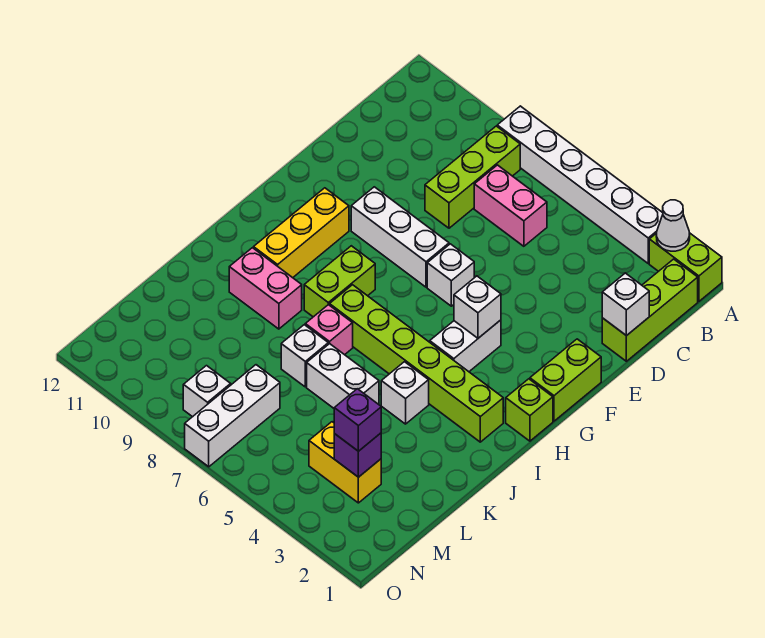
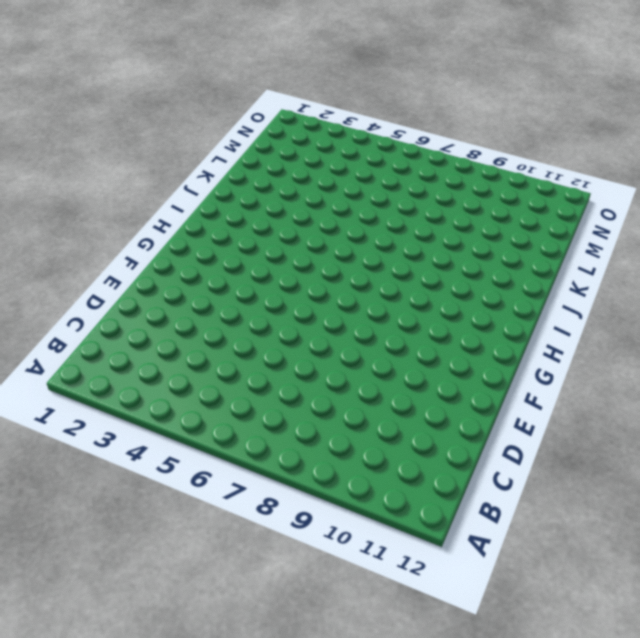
none -> lime 1x2 brick [649,233,722,301]
none -> white 1x6 brick [497,106,663,263]
none -> lime 1x3 brick [602,259,698,361]

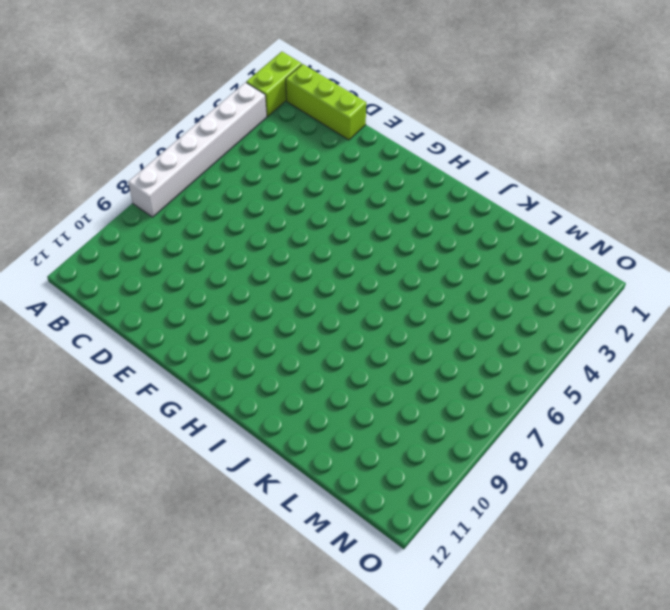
none -> lime 1x3 brick [425,126,520,228]
none -> pink 1x2 brick [474,165,547,246]
none -> lime 1x2 brick [530,339,601,421]

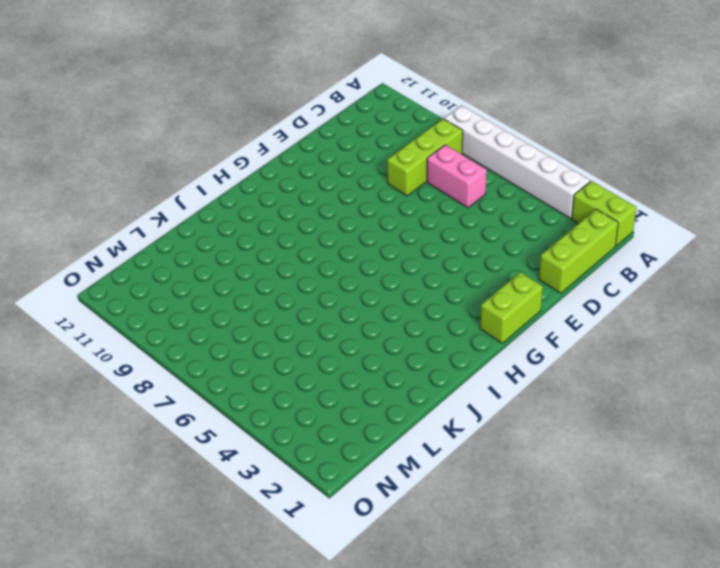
none -> white 1x1 brick [427,244,474,306]
none -> white 1x3 brick [351,187,449,287]
none -> white 1x2 brick [430,320,501,372]

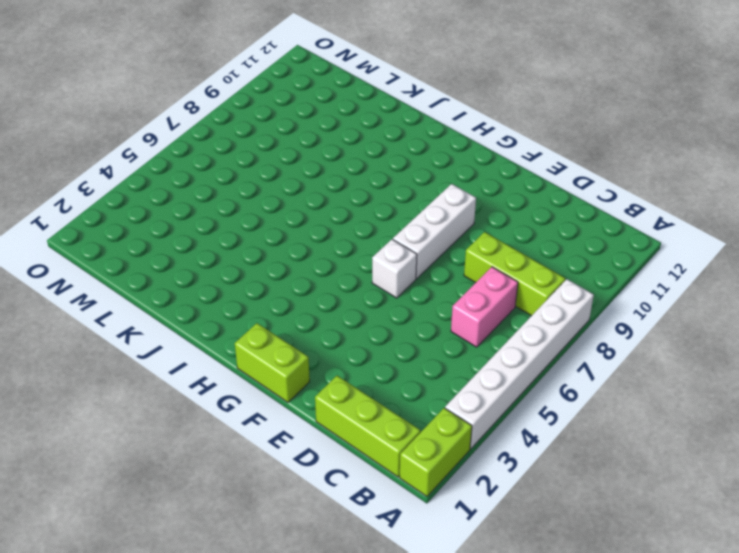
none -> white 1x2 brick [430,320,501,372]
none -> yellow 1x3 brick [254,188,349,278]
none -> lime 1x1 brick [506,379,553,441]

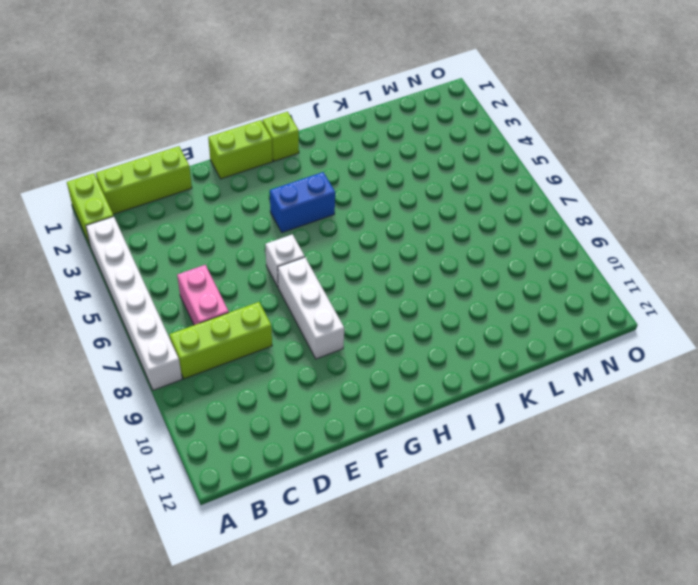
blue 1x2 brick [270,172,335,233] -> white 1x2 brick [430,320,501,372]
none -> yellow 1x3 brick [254,188,349,278]
none -> lime 1x2 brick [304,246,375,317]
none -> lime 1x6 brick [330,285,503,442]

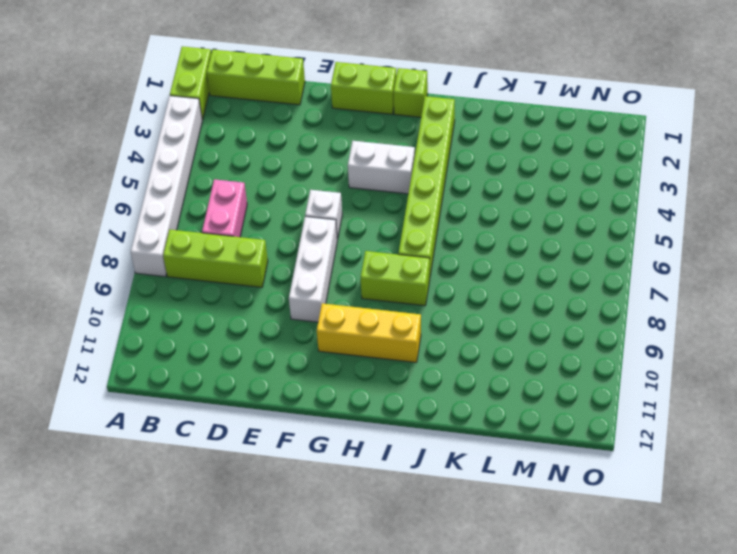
none -> white 1x1 brick [381,362,429,424]
none -> pink 1x1 brick [305,305,353,355]
none -> pink 1x2 brick [229,248,302,329]

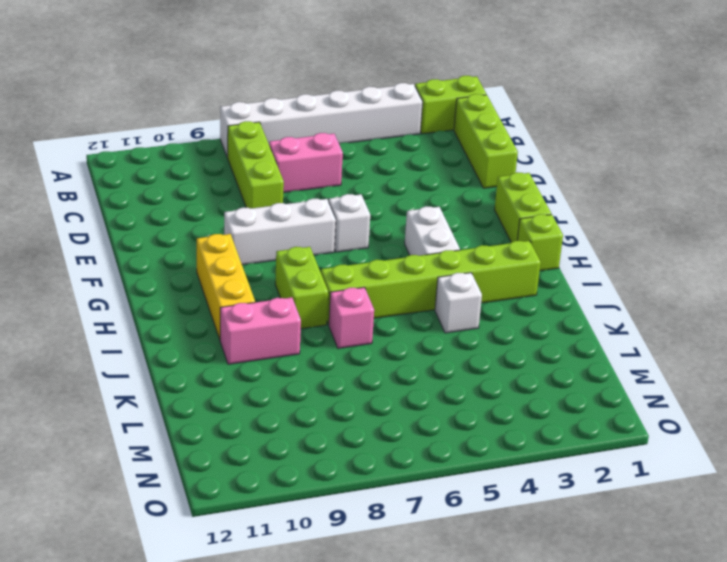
none -> white 1x2 brick [307,344,379,408]
none -> white 1x1 brick [281,325,328,387]
none -> yellow 1x2 brick [309,422,381,503]

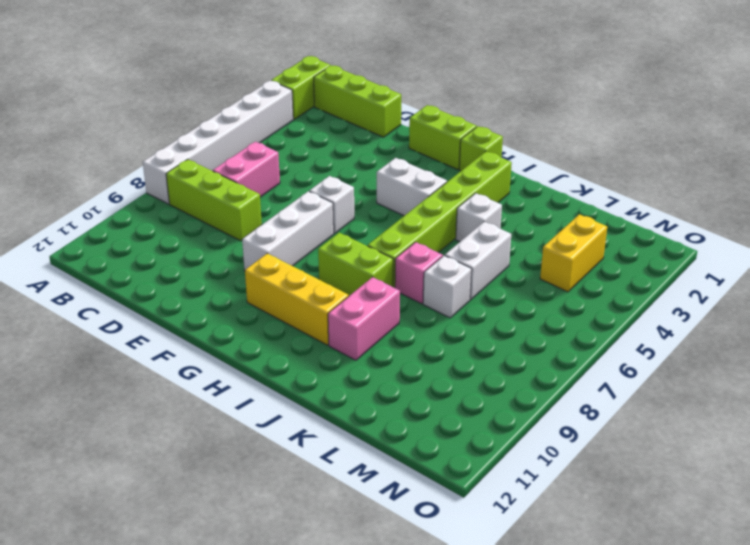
none -> white 1x3 brick [185,365,280,467]
none -> white 1x1 brick [183,366,231,417]
none -> white 1x1 cone [656,200,690,251]

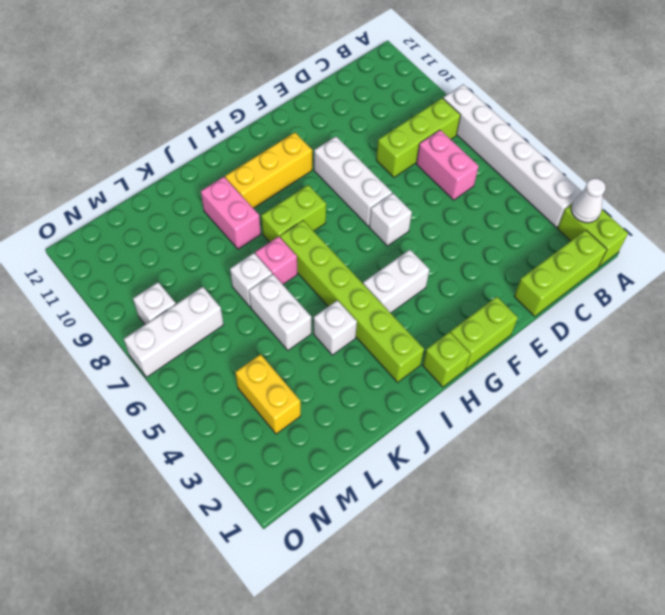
none -> white 1x1 brick [602,273,649,336]
none -> white 1x1 brick [454,276,501,338]
none -> purple 1x1 brick [334,433,381,477]

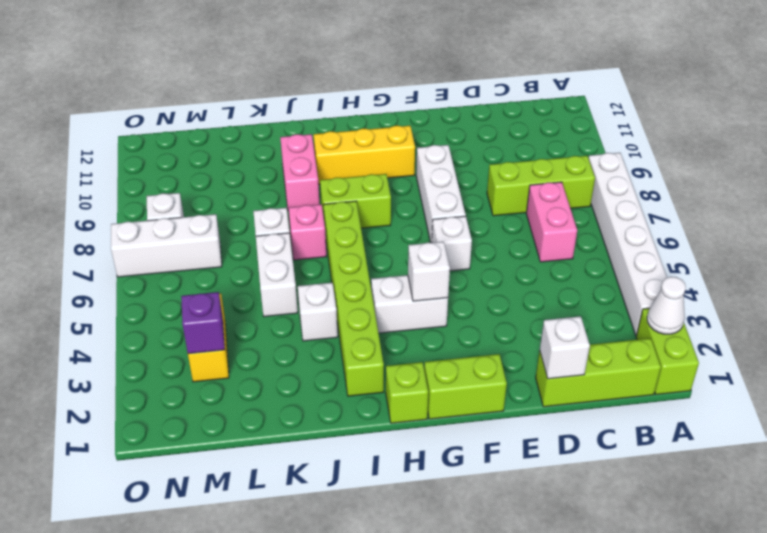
none -> purple 1x1 brick [334,389,381,451]

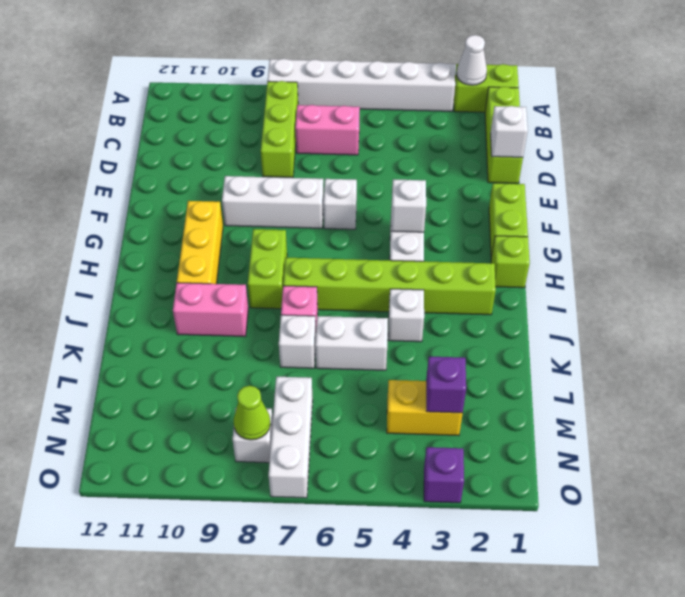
lime 1x1 cone [234,386,271,440] -> none
purple 1x1 brick [424,447,464,503] -> purple 1x1 brick moved to [334,389,381,451]

